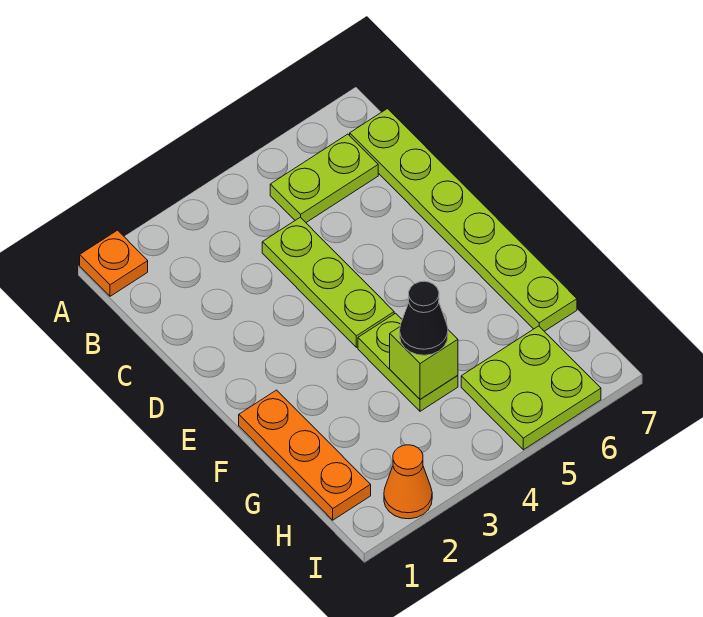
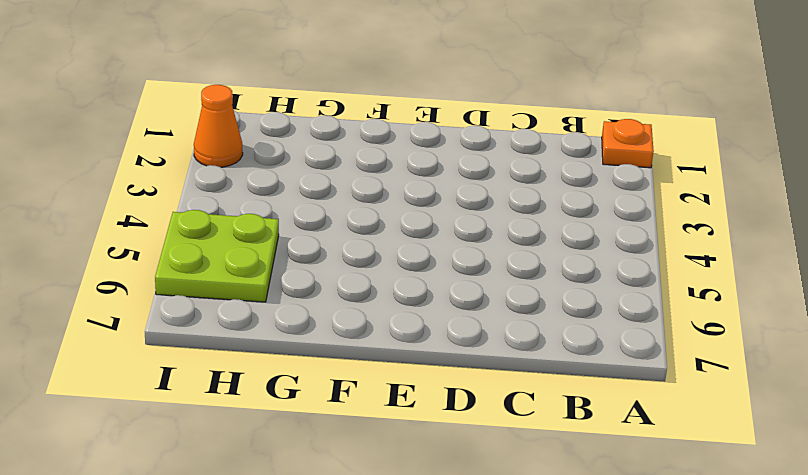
none -> lime 1x2 plate [270,134,378,222]
none -> lime 1x6 plate [350,109,577,331]

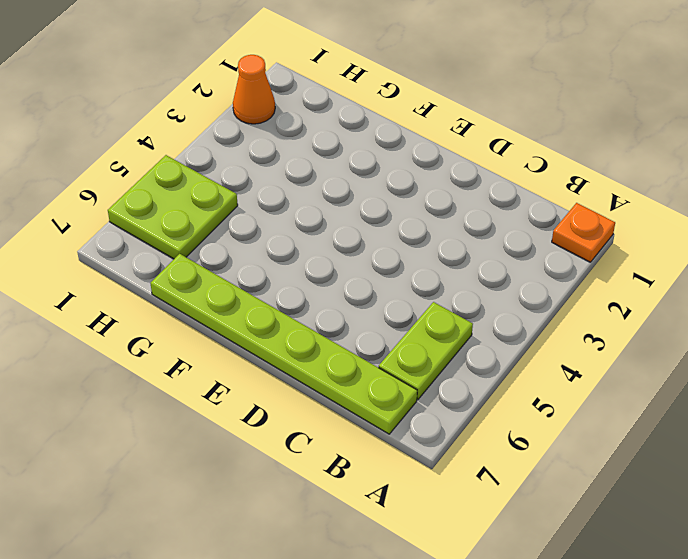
none -> lime 1x3 plate [262,217,394,347]
none -> orange 1x3 plate [239,390,371,520]

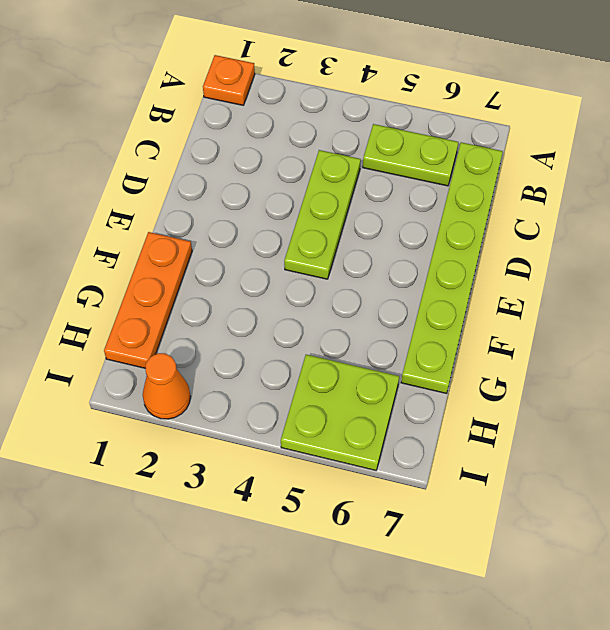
none -> lime 1x2 plate [358,313,458,411]
none -> lime 1x1 brick [390,327,458,399]

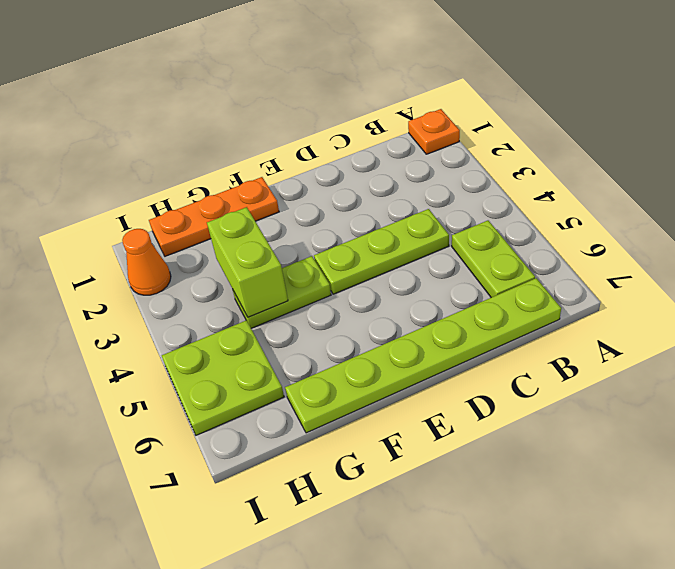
lime 1x2 brick [207,207,288,317] -> lime 1x1 brick [390,327,458,399]
none -> black 1x1 cone [400,281,448,355]

